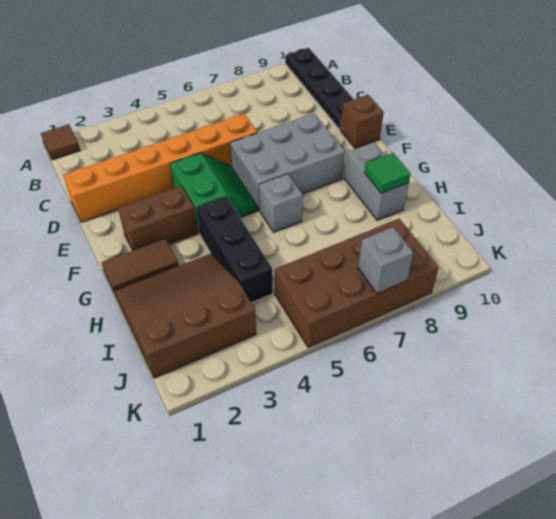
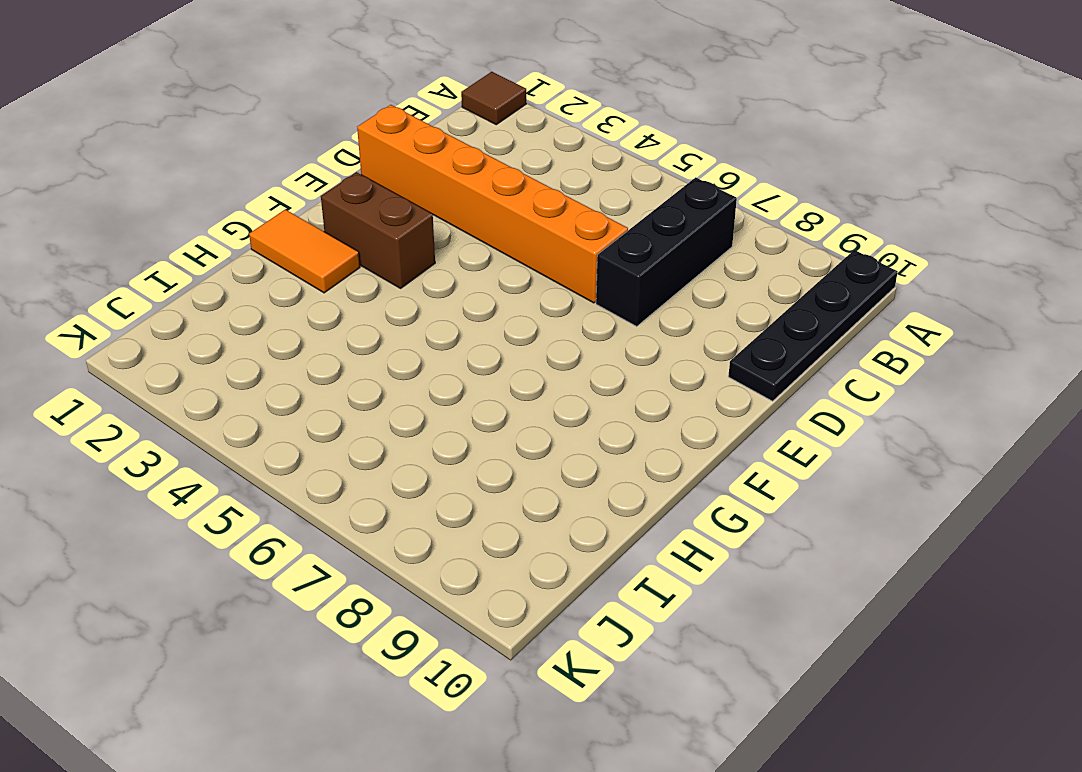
black 1x3 brick [596,177,737,327] -> black 1x3 brick moved to [196,197,273,303]
orange 1x2 tile [249,209,360,293] -> brown 1x2 tile [101,238,179,292]
none -> green 2x2 slope [170,153,258,232]
none -> grey 2x3 brick [230,113,345,210]
none -> brown 1x1 brick [341,95,384,148]

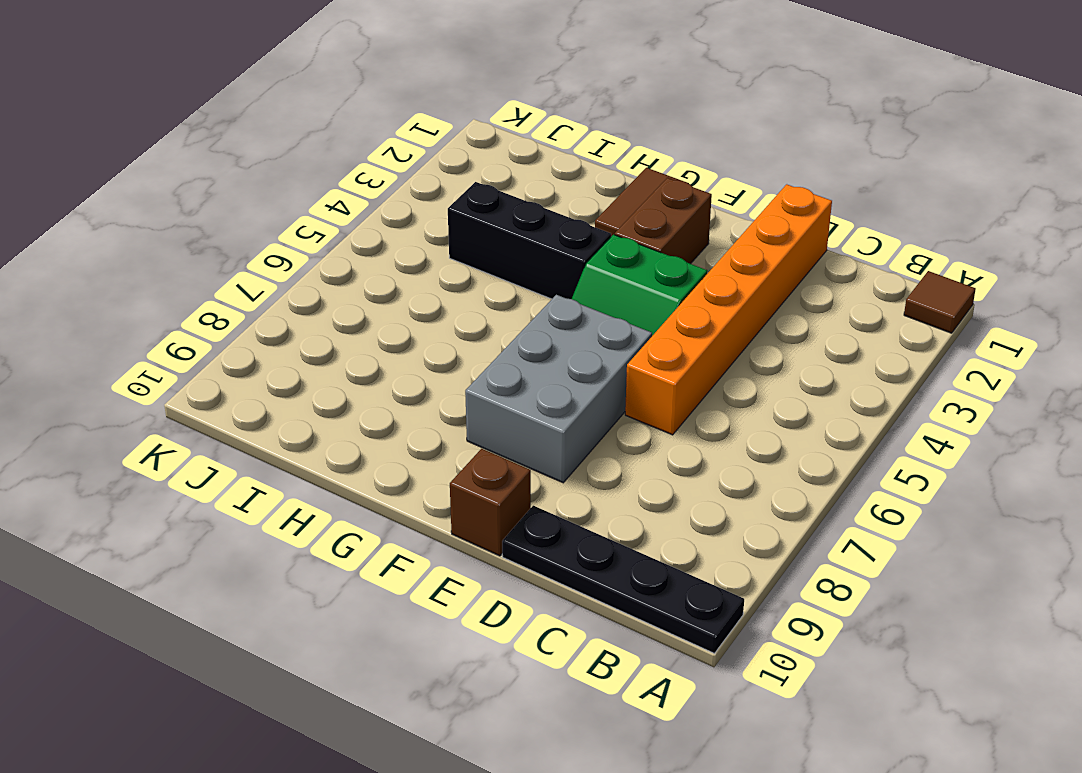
none -> grey 1x1 brick [259,174,303,232]
none -> grey 1x2 brick [345,142,409,220]
none -> brown 3x3 slope [114,254,256,378]

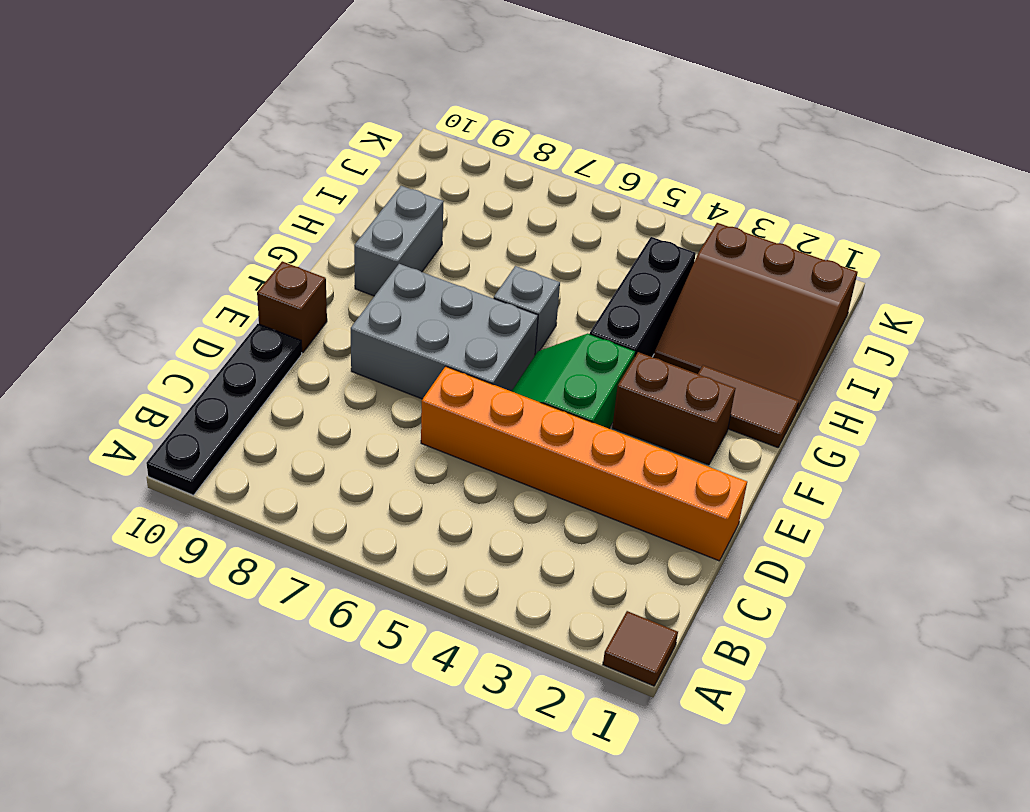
none -> brown 2x4 brick [275,219,439,347]
none -> green 1x1 tile [364,153,411,193]
none -> grey 1x1 brick [358,227,413,293]

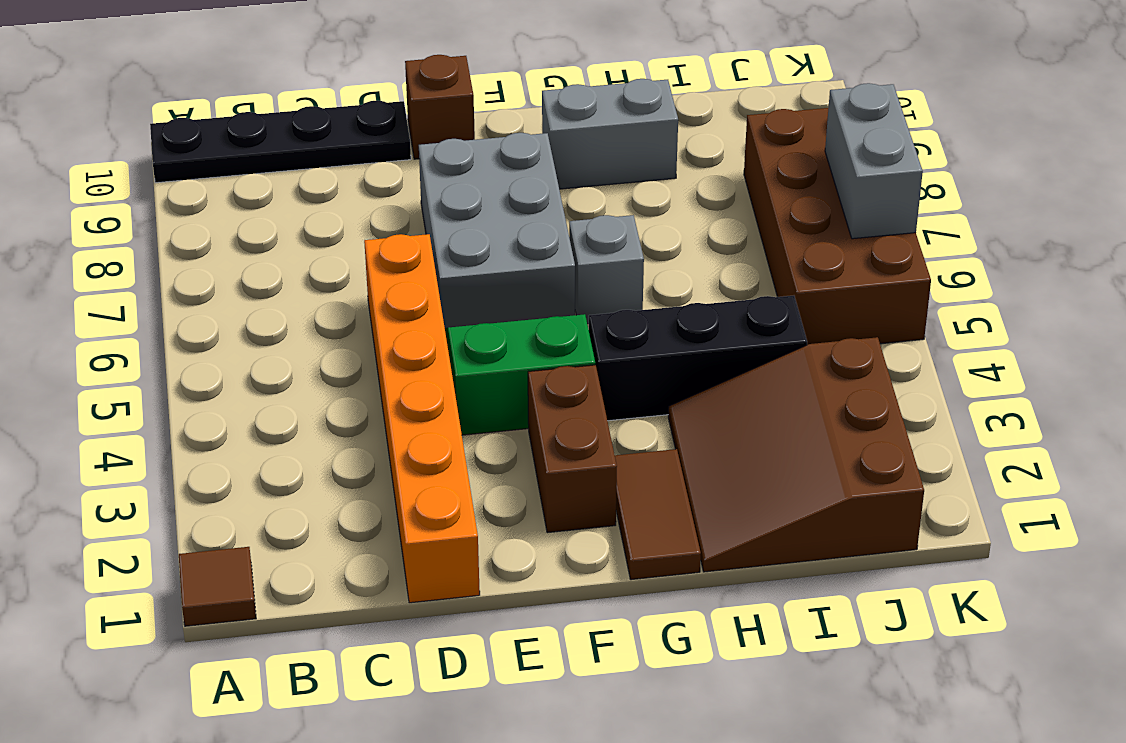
grey 1x2 brick [825,83,923,239] -> grey 1x1 brick [358,227,413,293]
none -> green 1x1 tile [364,153,411,193]

